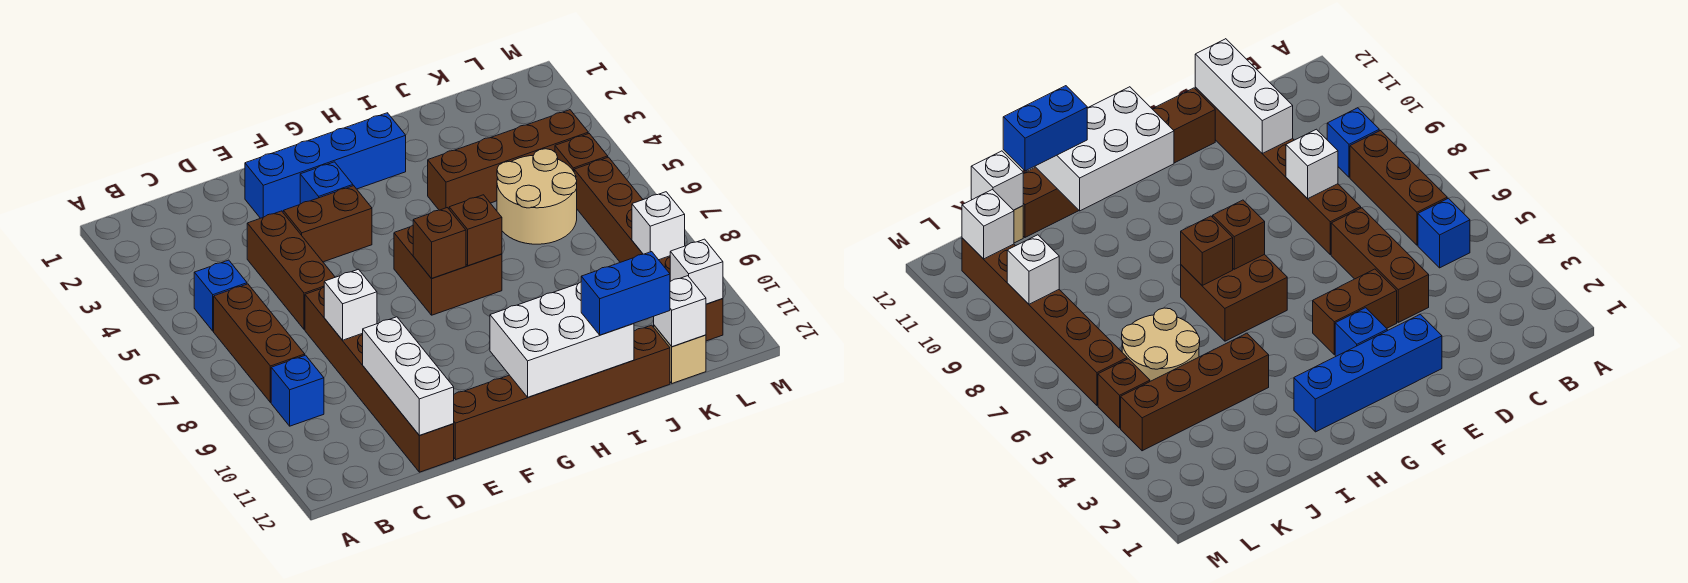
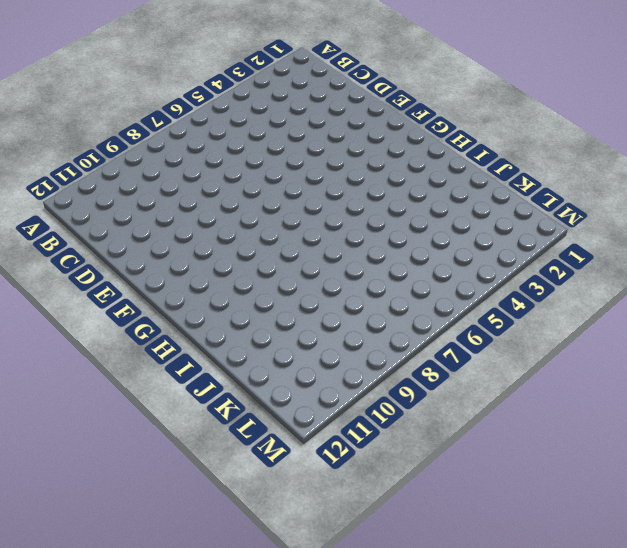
none -> blue 1x1 brick [194,260,247,331]
none -> brown 1x3 brick [214,284,305,402]
none -> blue 1x1 brick [271,355,324,426]

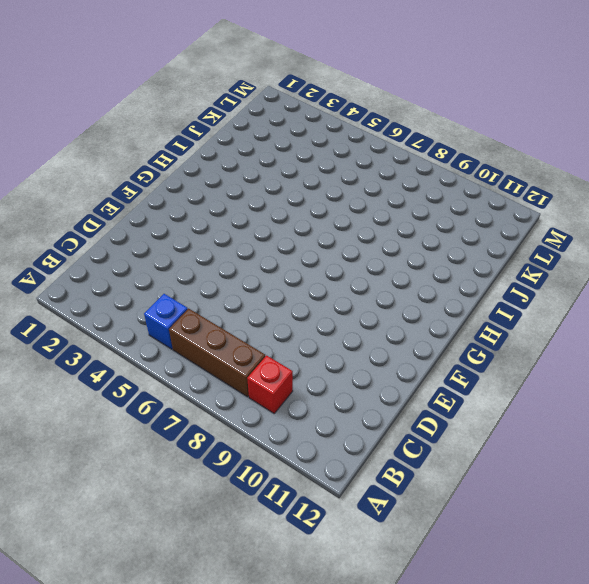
red 1x1 brick [247,355,293,413] -> blue 1x1 brick [271,355,324,426]
none -> brown 1x3 brick [247,211,335,330]
none -> brown 1x6 brick [305,287,454,472]
none -> blue 1x4 brick [245,113,406,218]

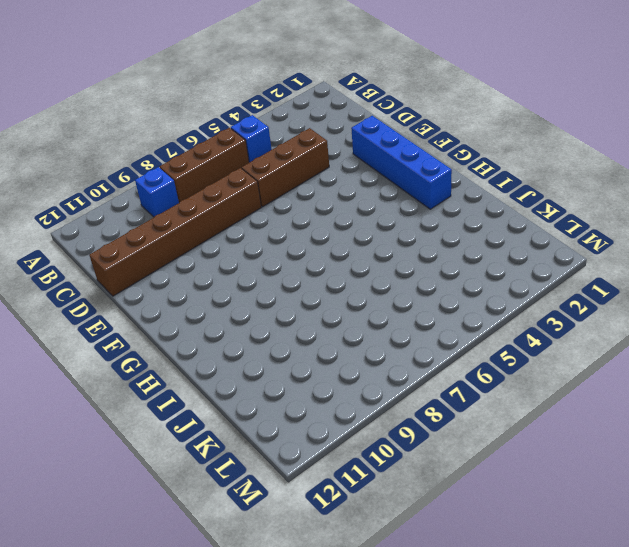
none -> brown 1x2 brick [283,186,372,262]
none -> brown 1x6 brick [454,325,670,460]
none -> blue 1x1 brick [300,162,353,204]

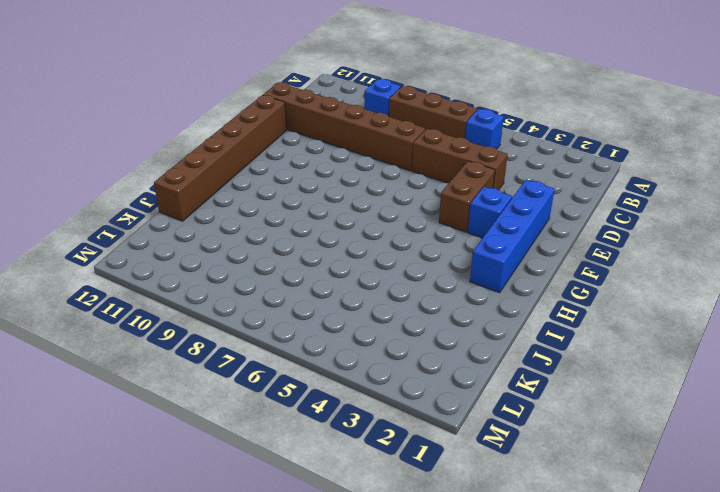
none -> brown 2x2 brick [394,225,502,315]
none -> brown 1x4 brick [428,110,588,210]
none -> tan 2x2 round brick [497,149,577,244]

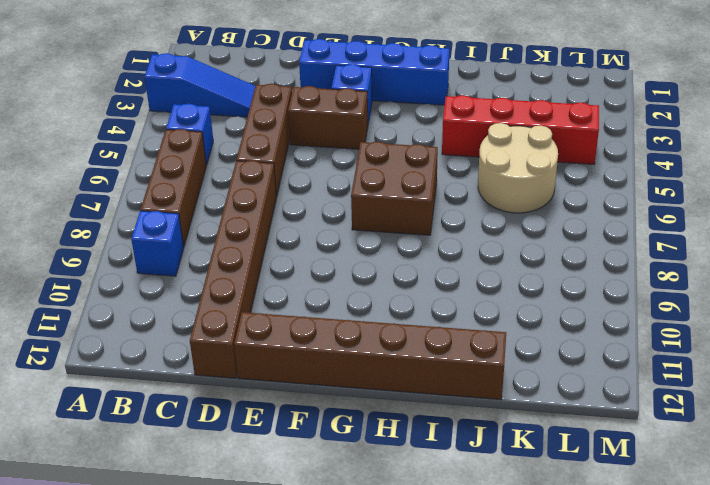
blue 1x3 slope [145,53,255,117] -> none
red 1x4 brick [442,95,599,164] -> brown 1x4 brick [428,110,588,210]
none -> tan 1x1 brick [654,325,706,383]
none -> brown 1x1 brick [555,134,608,171]
none -> brown 1x6 brick [574,157,723,341]

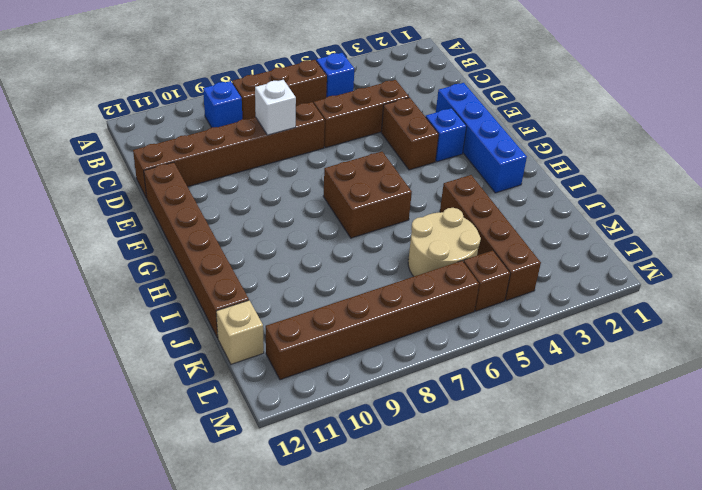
none -> white 1x3 brick [363,317,454,436]
none -> brown 1x1 brick [413,208,466,279]
none -> white 2x3 brick [490,282,634,397]

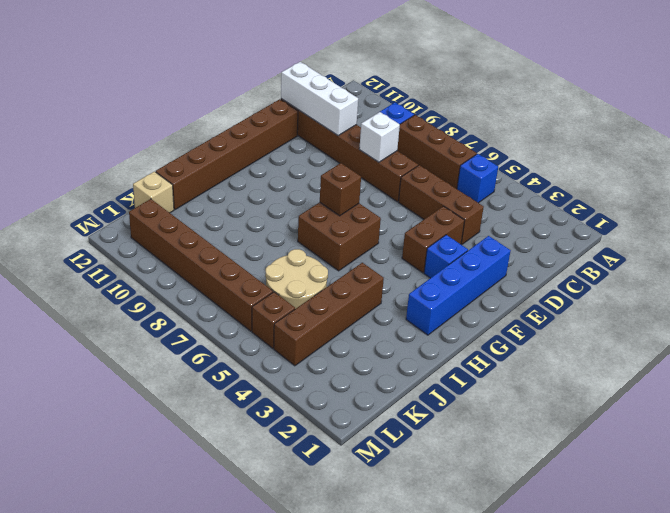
none -> white 2x3 brick [490,282,634,397]
none -> brown 1x1 brick [449,195,502,266]
none -> white 1x1 brick [654,276,706,347]

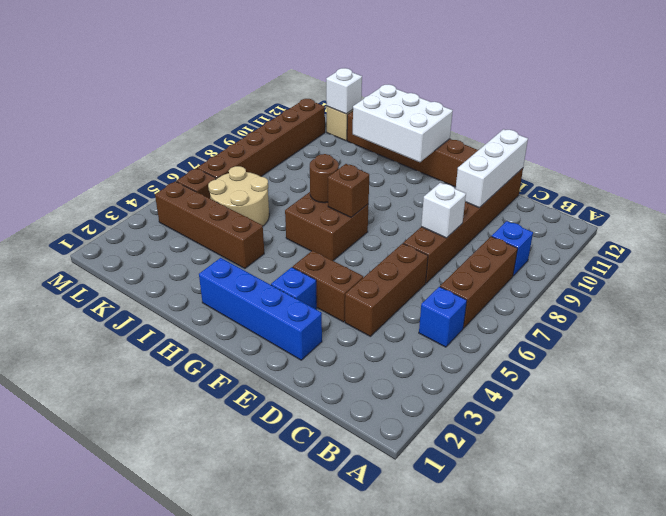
brown 1x1 round brick [310,154,339,203] -> brown 1x1 brick [449,195,502,266]
none -> white 1x1 brick [632,192,685,260]
none -> white 1x1 brick [670,239,723,304]
none -> blue 1x2 brick [581,252,670,335]

